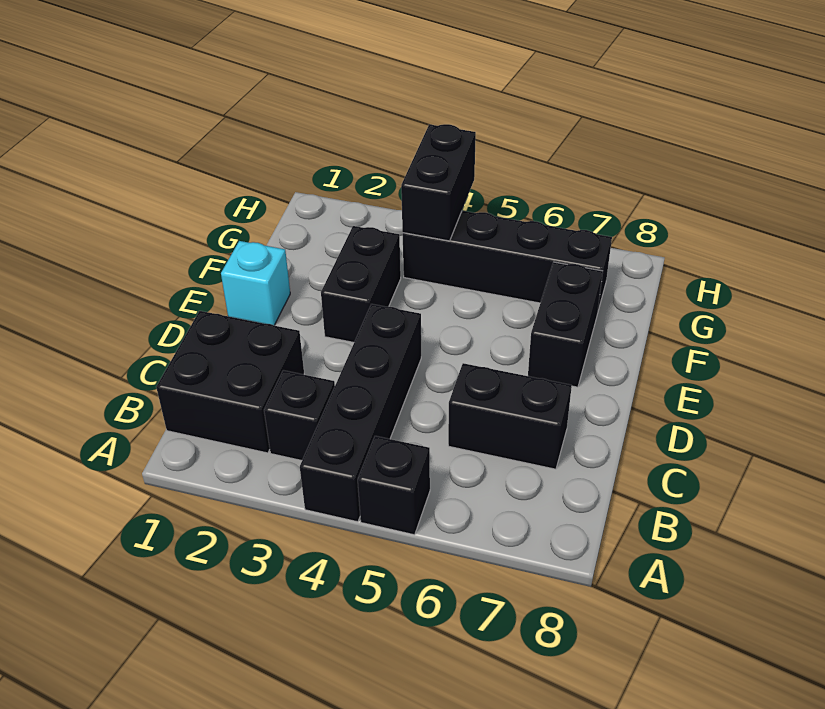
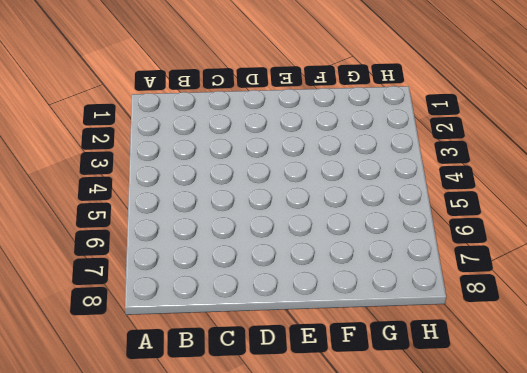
none -> black 1x4 brick [300,304,421,522]
none -> black 1x1 brick [358,436,430,535]

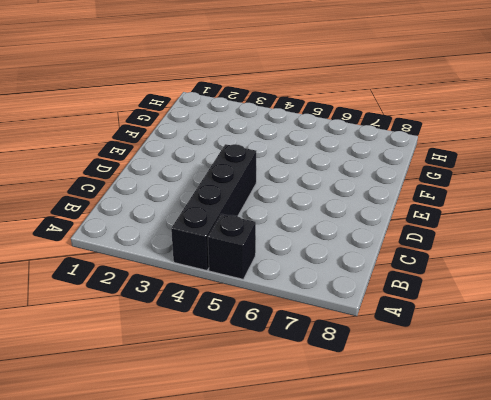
none -> black 2x2 brick [156,311,304,453]
none -> black 1x1 brick [264,370,335,460]

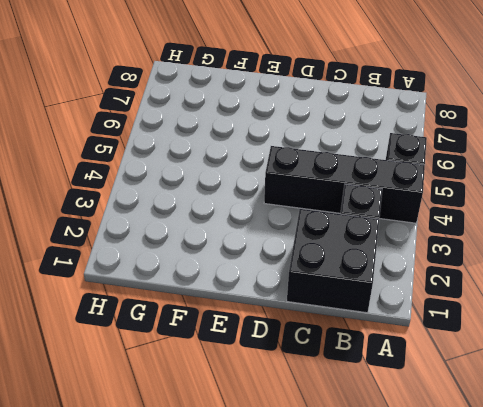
none -> black 1x2 brick [448,363,572,469]
none -> cyan 1x1 brick [221,241,290,325]

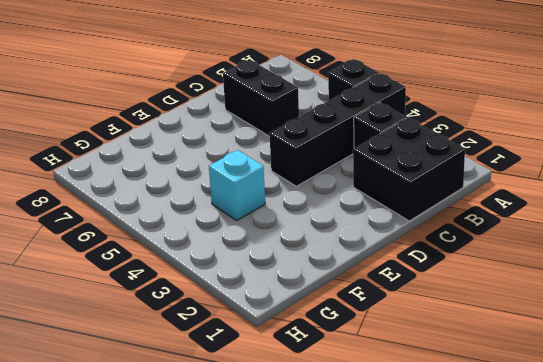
cyan 1x1 brick [209,150,265,220] -> cyan 1x1 brick moved to [221,241,290,325]
none -> black 1x2 brick [321,226,401,342]
none -> black 1x2 brick [528,262,603,387]

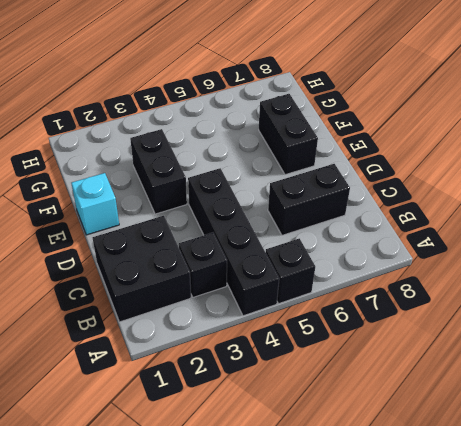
none -> black 1x4 brick [403,211,612,314]
none -> black 1x2 brick [401,124,476,241]

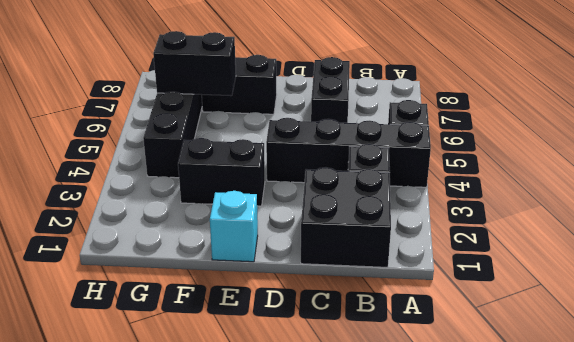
black 1x2 brick [153,31,236,96] -> black 1x2 brick moved to [401,124,476,241]

